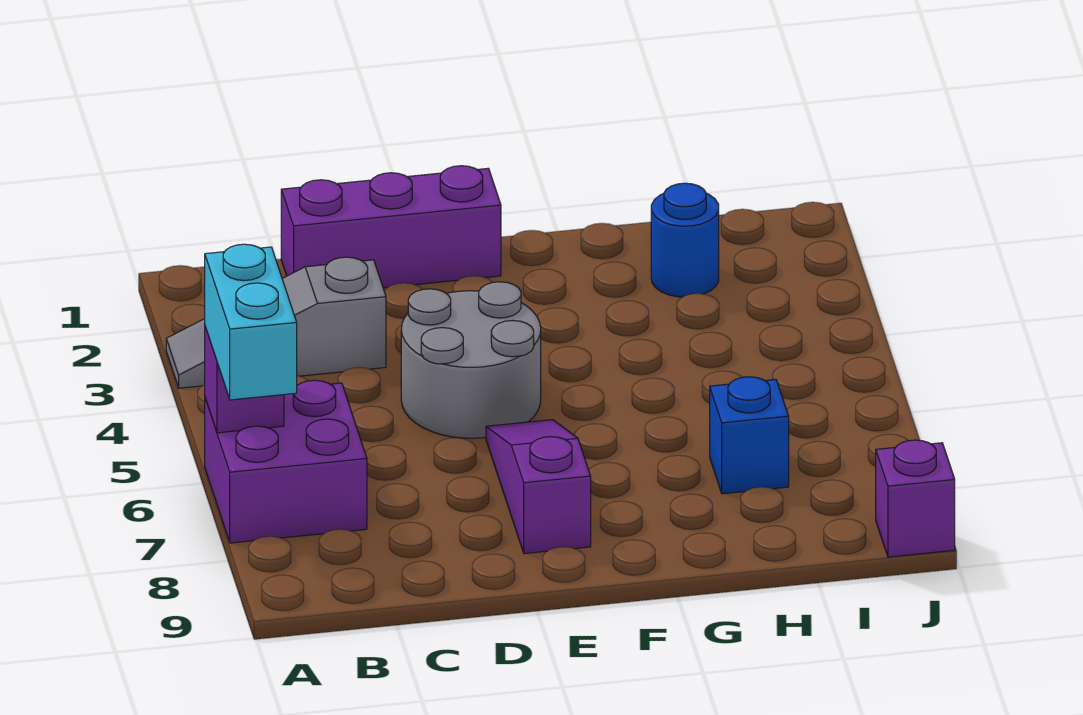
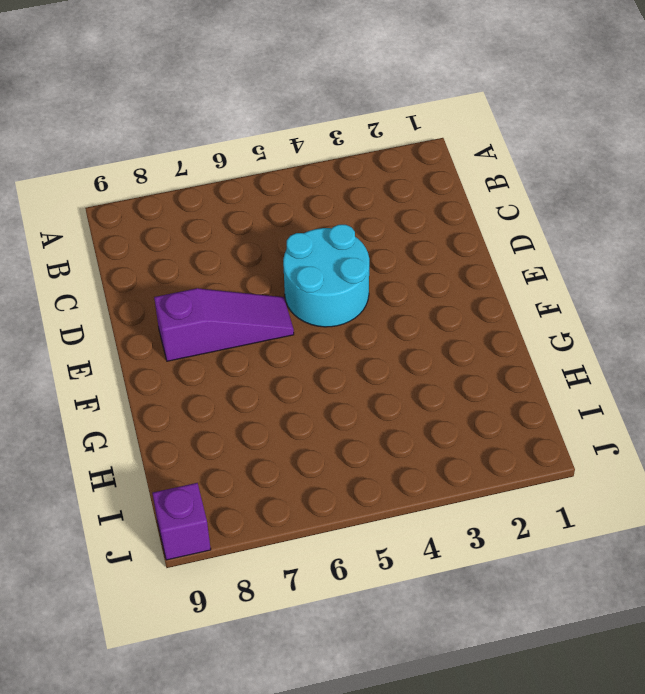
cyan 2x2 round brick [283,225,369,327] -> grey 2x2 round brick [401,282,541,438]
none -> grey 1x3 slope [166,257,386,388]
none -> purple 2x2 brick [205,380,367,543]

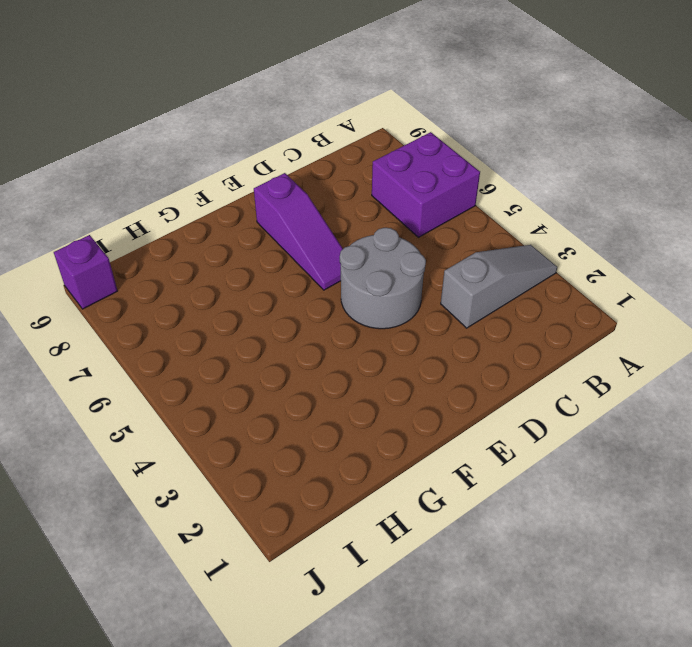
none -> purple 1x3 brick [281,166,501,288]
none -> blue 1x1 round brick [651,183,719,297]

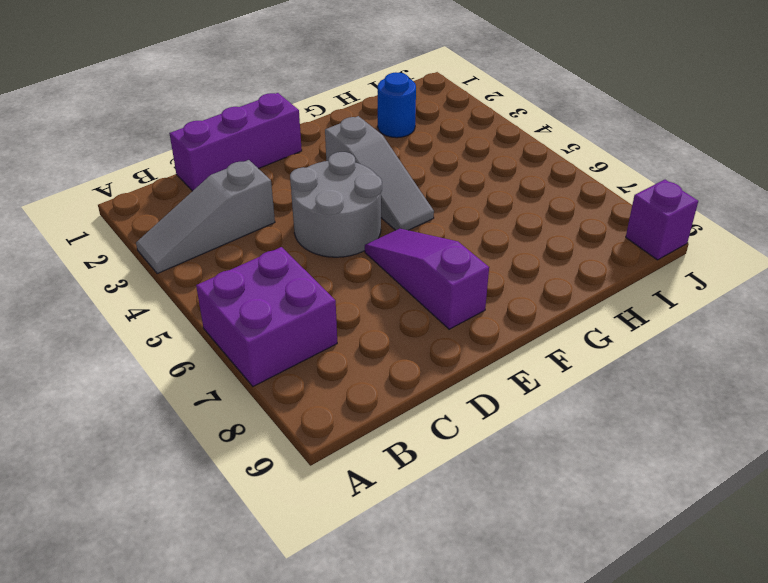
grey 1x3 slope [325,116,434,230] -> none
none -> blue 1x1 brick [710,377,789,494]
none -> purple 1x1 brick [205,327,284,433]

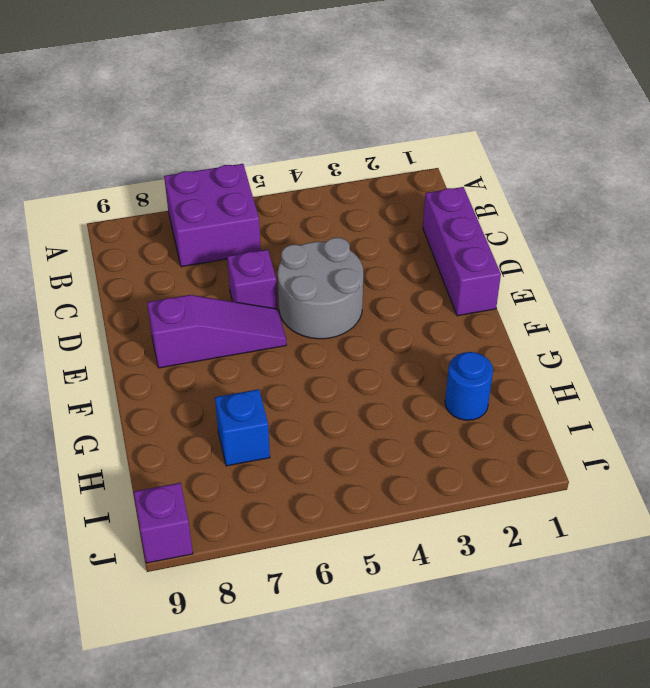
purple 1x1 brick [227,250,277,309] -> purple 1x1 brick moved to [205,327,284,433]
none -> grey 1x3 slope [166,257,386,388]
none -> cyan 1x2 brick [205,244,297,400]

